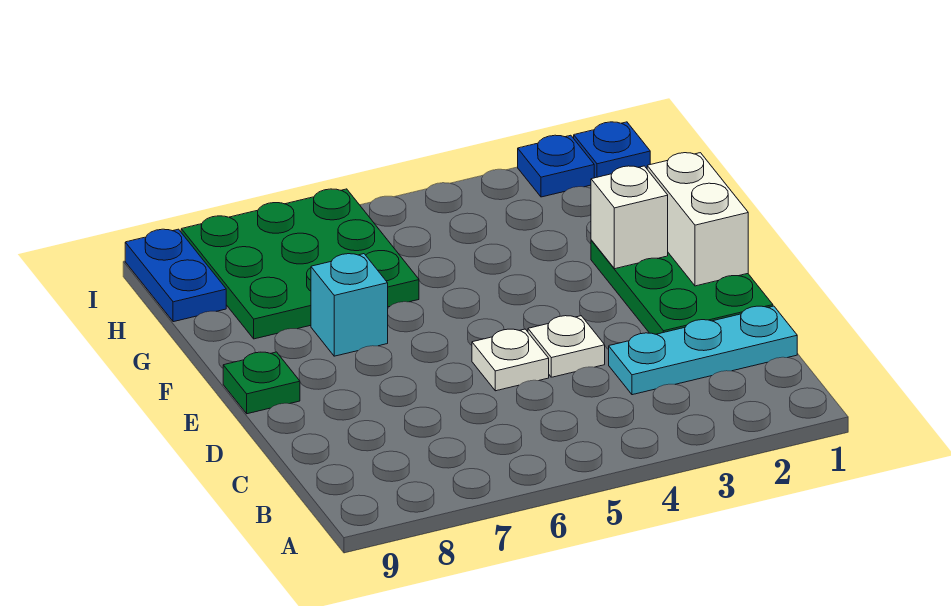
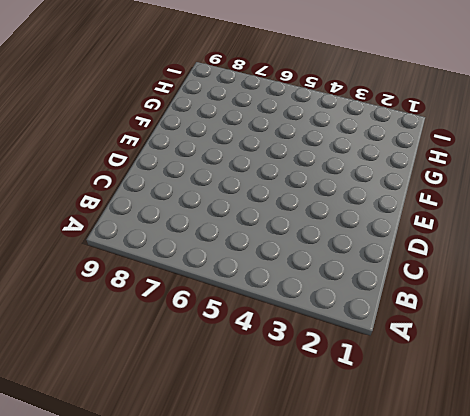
none -> cyan 1x3 plate [609,306,797,395]
none -> green 2x3 plate [591,240,773,334]
none -> white 1x1 plate [528,316,605,377]

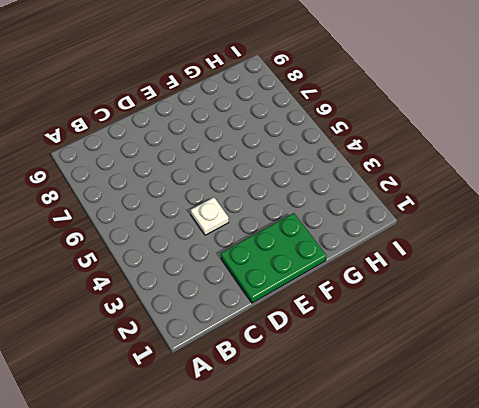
none -> cyan 1x3 plate [609,306,797,395]
none -> white 1x1 plate [472,329,549,391]
none -> green 1x1 plate [223,352,300,414]

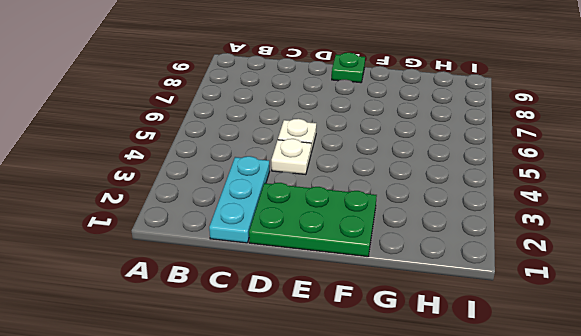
none -> cyan 1x1 brick [311,254,388,356]
none -> green 3x3 plate [181,189,419,339]
none -> blue 1x2 plate [125,229,226,322]

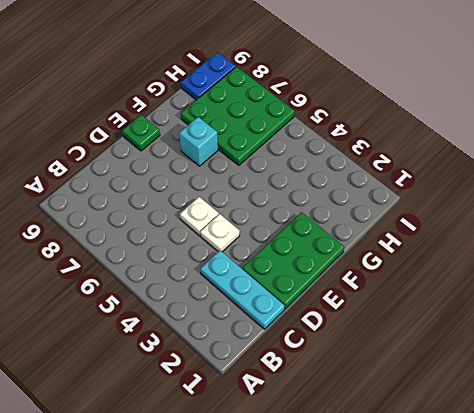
none -> blue 1x1 plate [574,122,650,178]
none -> blue 1x1 plate [518,135,594,197]
none -> white 1x2 brick [647,153,748,286]

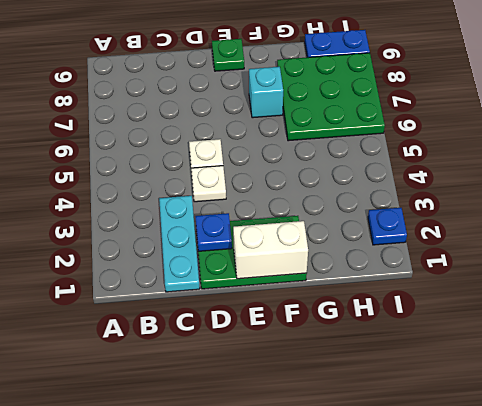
blue 1x1 plate [195,213,232,251] -> blue 1x1 plate moved to [574,122,650,178]
none -> white 1x1 brick [591,166,668,269]

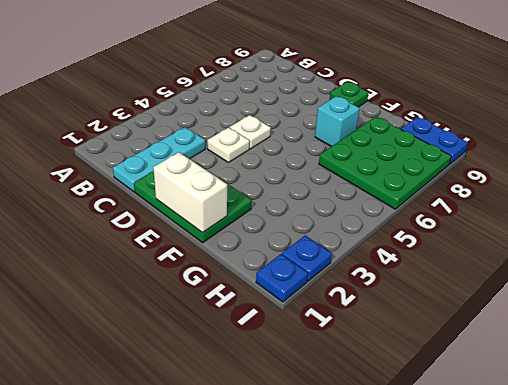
none -> white 1x1 brick [591,166,668,269]

